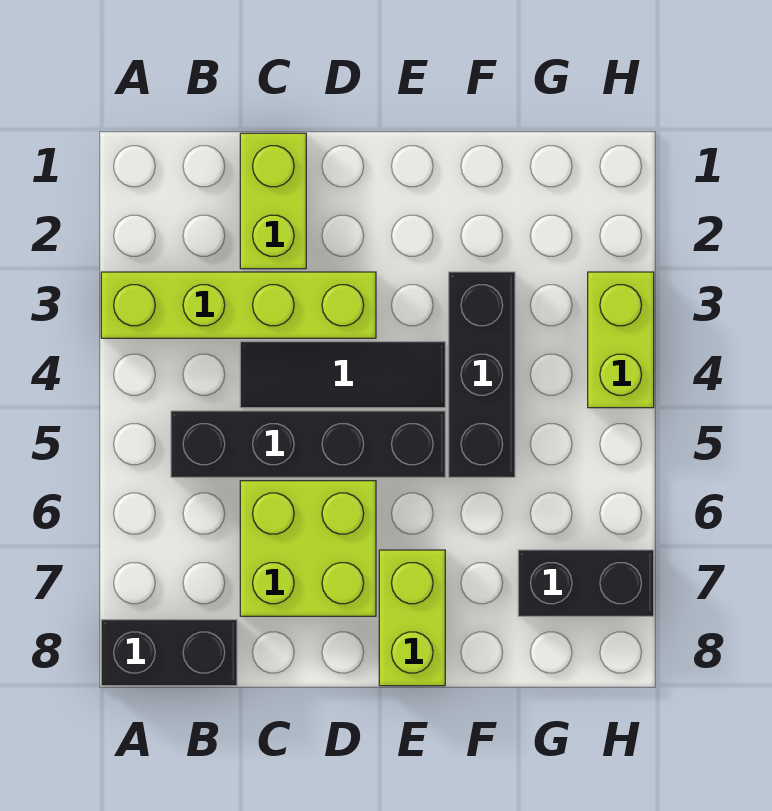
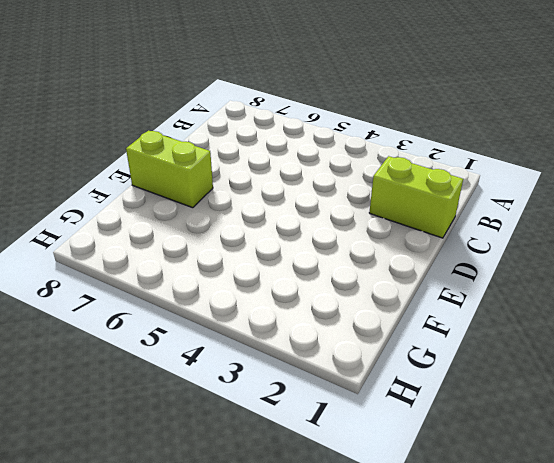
none -> lime 1x4 brick [101,272,376,338]
none -> black 1x2 brick [101,620,237,686]

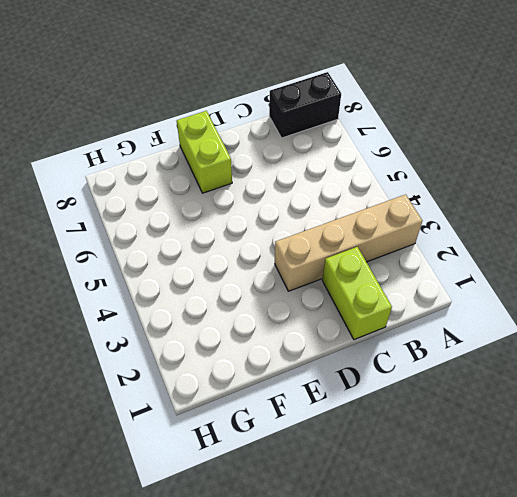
tan 1x4 brick [275,194,422,291] -> lime 1x4 brick [101,272,376,338]
none -> black 1x4 brick [171,411,445,477]
none -> black 1x3 tile [240,342,445,408]

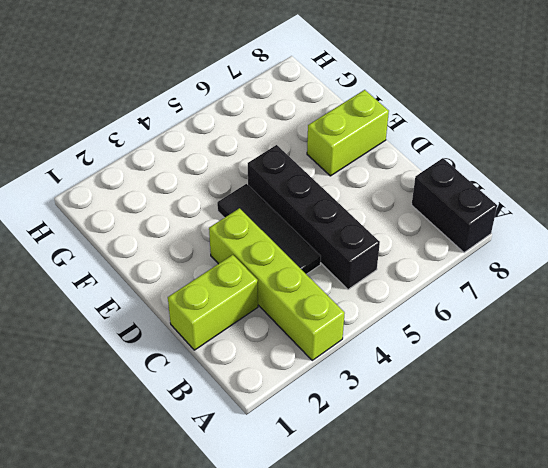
none -> lime 2x2 brick [240,481,376,616]
none -> black 1x3 brick [449,272,515,477]

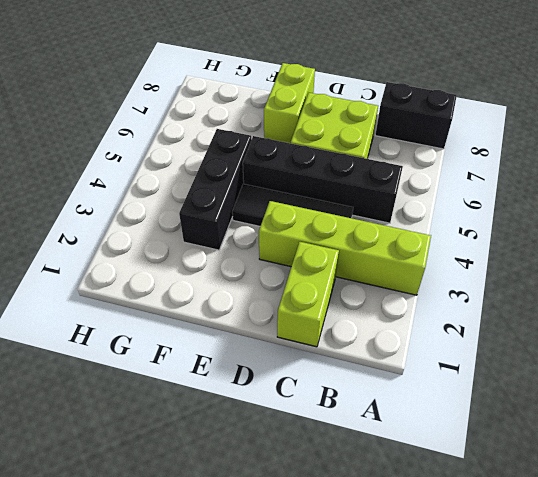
none -> black 1x2 brick [518,550,654,616]
none -> lime 1x2 brick [588,272,654,408]

